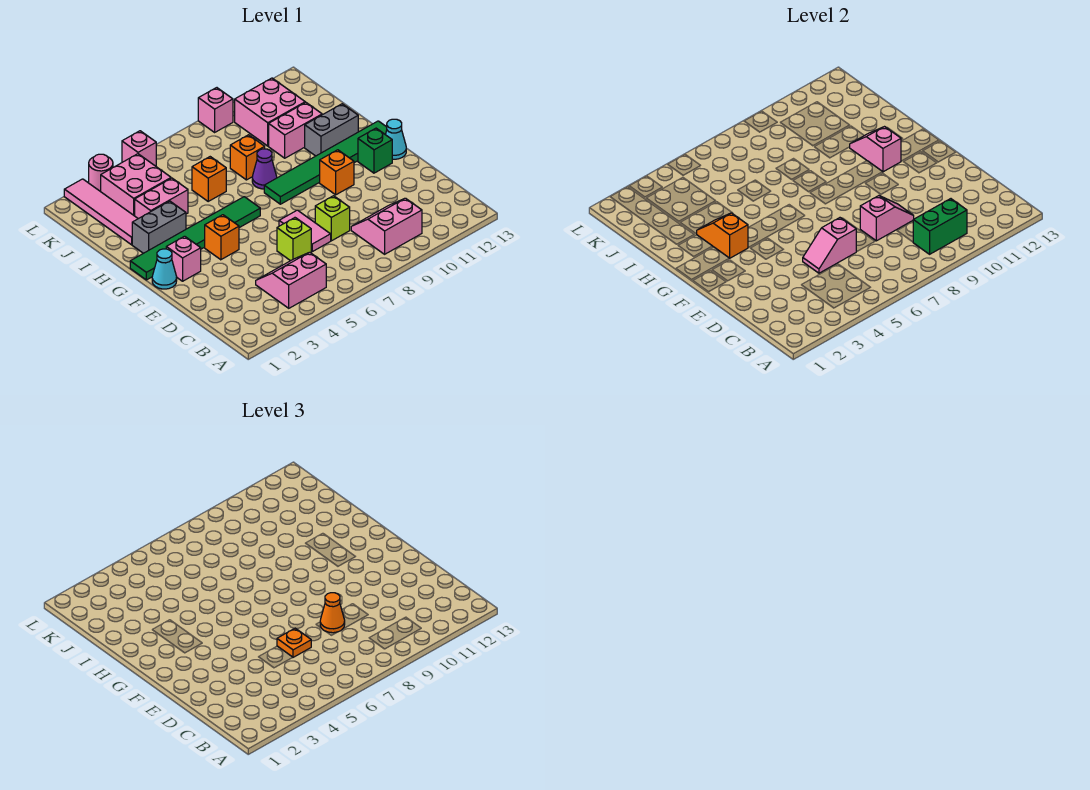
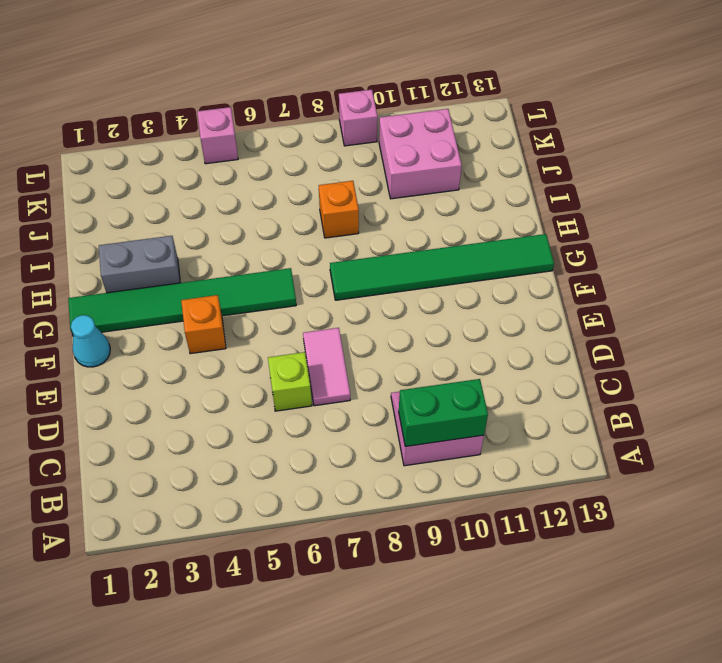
none -> pink 2x2 slope [256,252,326,308]
none -> lime 1x1 brick [315,196,350,241]
none -> pink 1x1 brick [166,236,201,281]
none -> orange 1x1 brick [320,150,354,195]

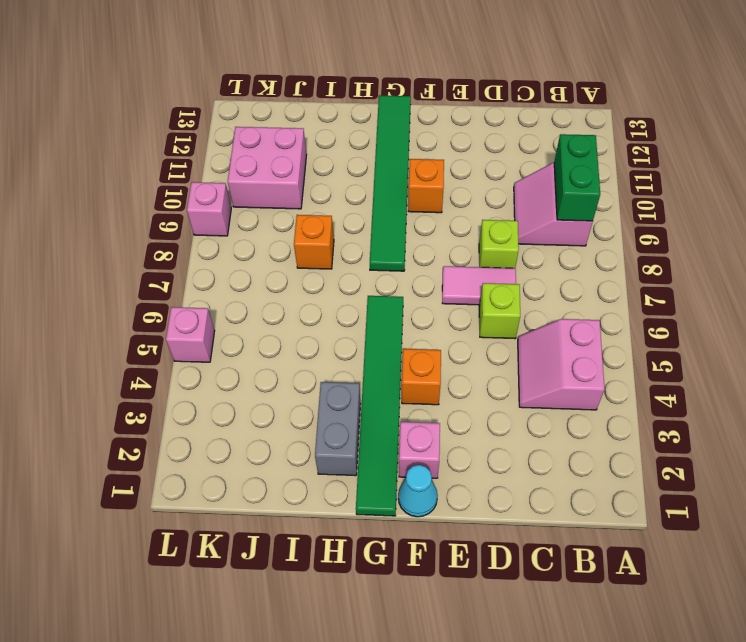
none -> green 1x1 brick [358,128,392,173]
none -> cyan 1x1 cone [385,119,406,159]
none -> purple 1x1 cone [252,149,277,189]
none -> grey 1x2 brick [305,104,358,156]

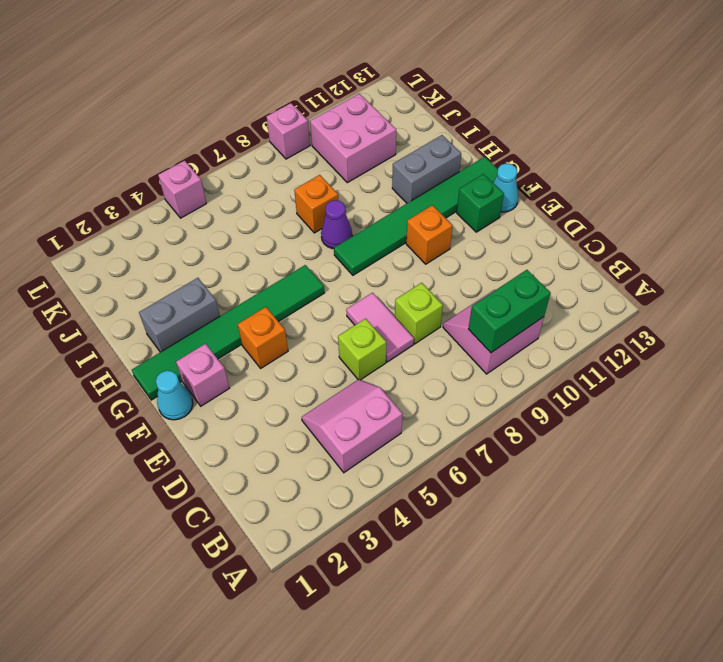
none -> pink 1x4 tile [64,179,138,245]
none -> pink 1x2 brick [135,178,188,219]
none -> orange 1x1 brick [192,157,226,201]
none -> pink 1x2 brick [269,102,322,158]

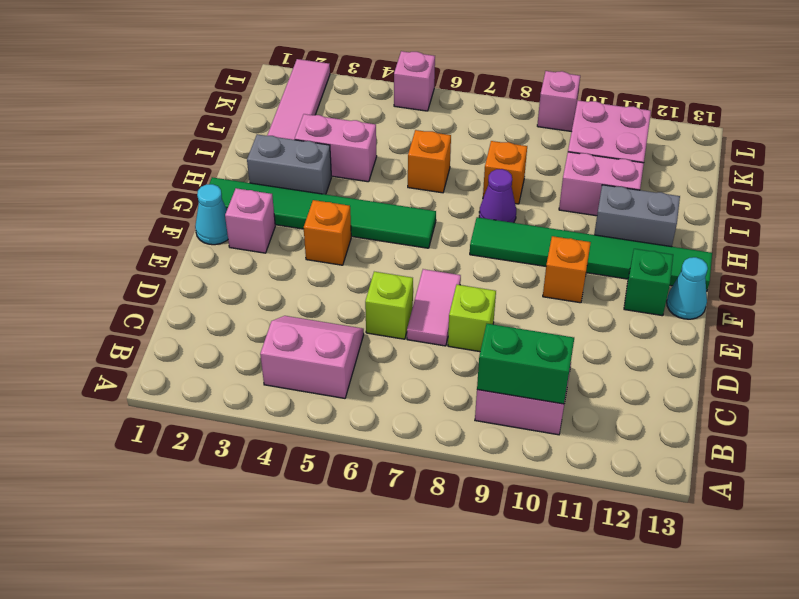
none -> pink 2x2 brick [101,154,171,216]
none -> pink 1x1 round brick [89,154,113,192]
none -> pink 1x2 slope [803,218,856,273]
none -> pink 1x2 slope [860,196,914,241]

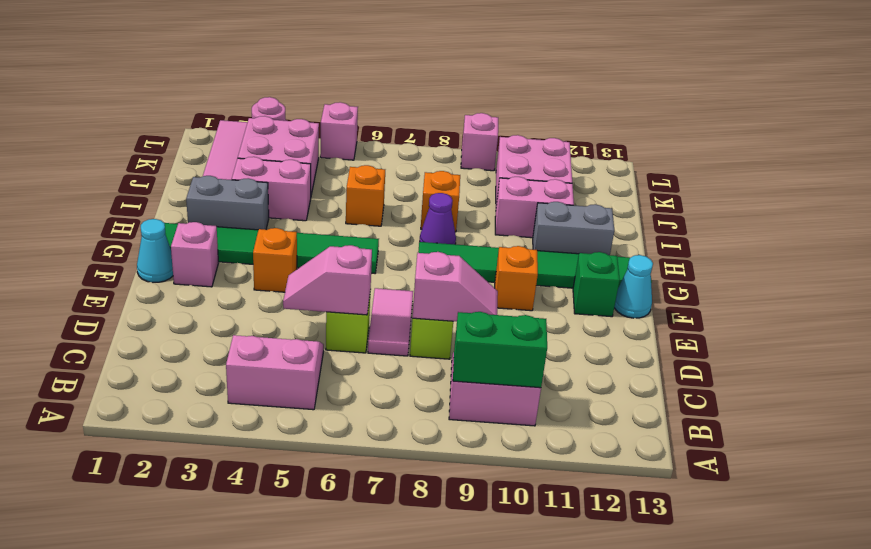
none -> orange 1x2 slope [697,213,748,258]
none -> pink 1x2 slope [850,127,901,172]
none -> orange 1x1 plate [277,628,311,657]
none -> orange 1x1 cone [320,593,345,633]

